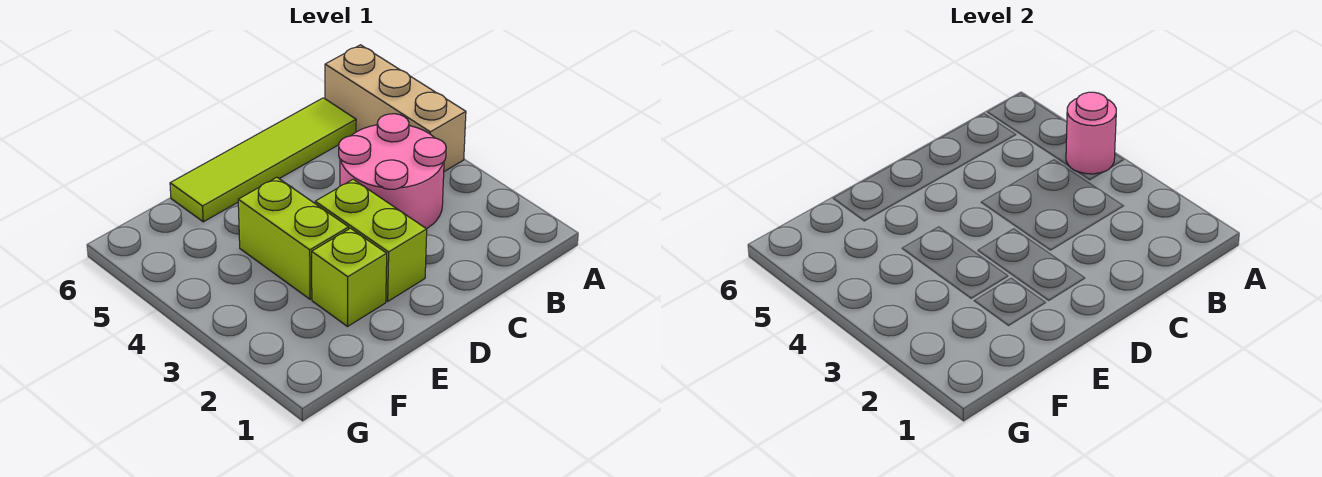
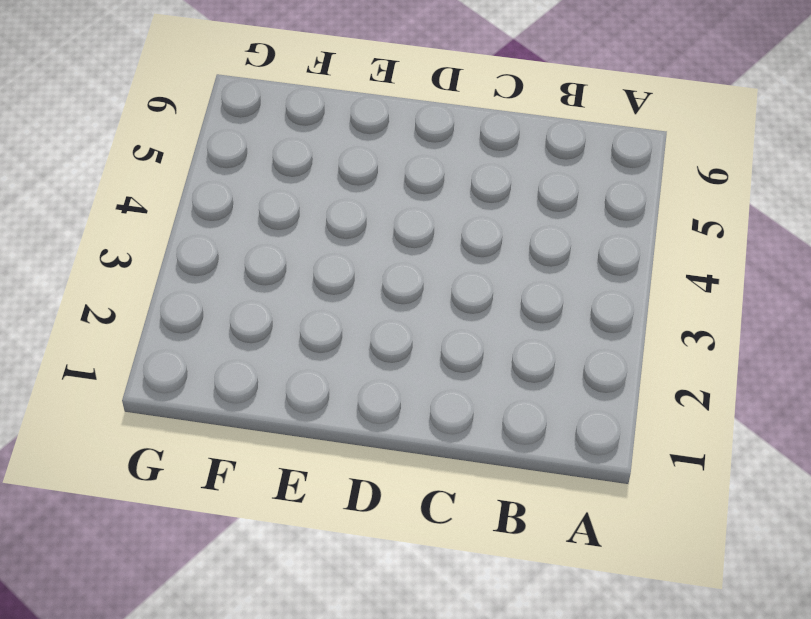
none -> tan 1x3 brick [325,45,466,171]
none -> pink 2x2 round brick [339,114,446,229]

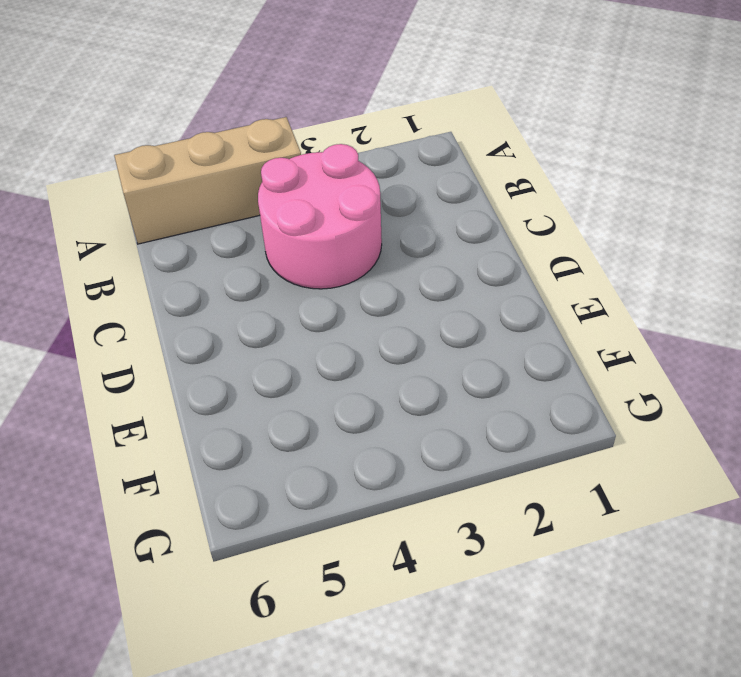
none -> lime 1x4 tile [170,98,356,222]
none -> lime 1x2 brick [315,179,427,301]

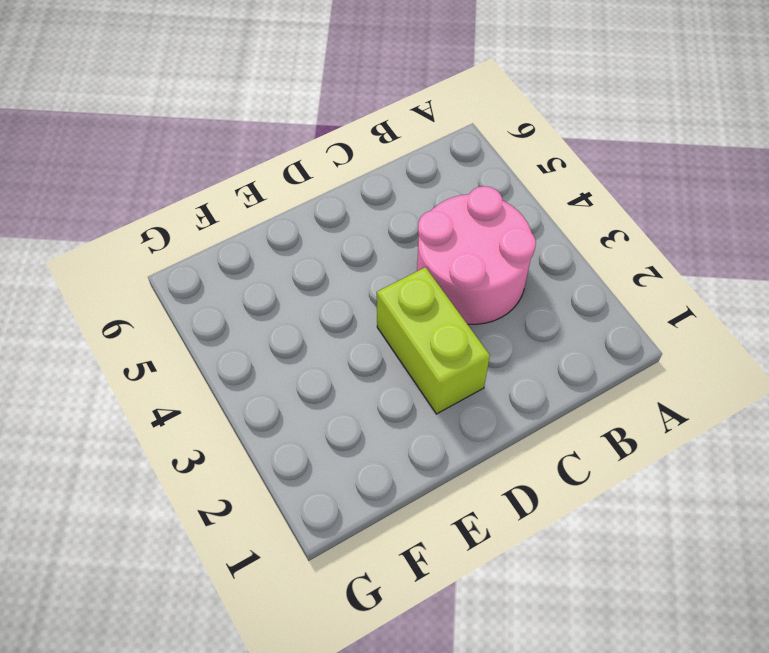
none -> tan 1x3 brick [325,45,466,171]
none -> lime 1x4 tile [170,98,356,222]

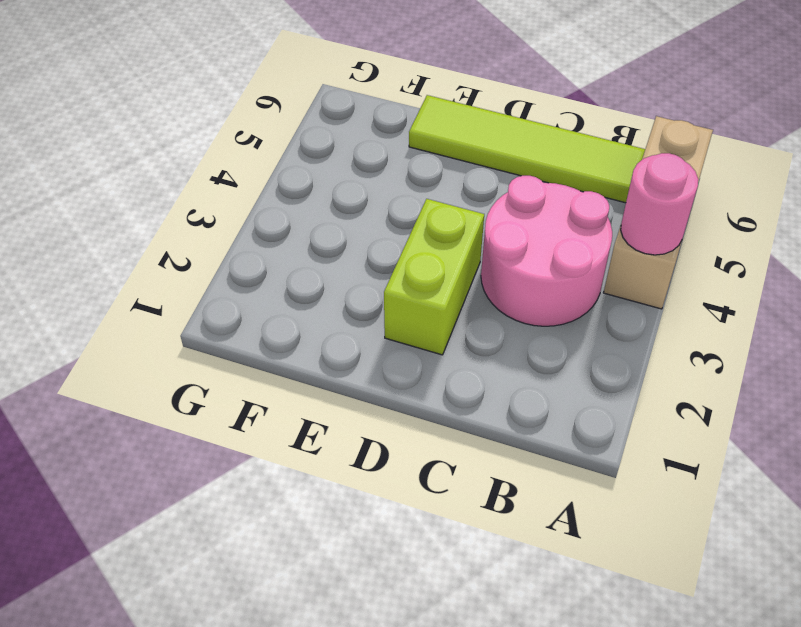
none -> lime 1x1 brick [312,228,387,326]
none -> lime 1x2 brick [238,177,349,299]

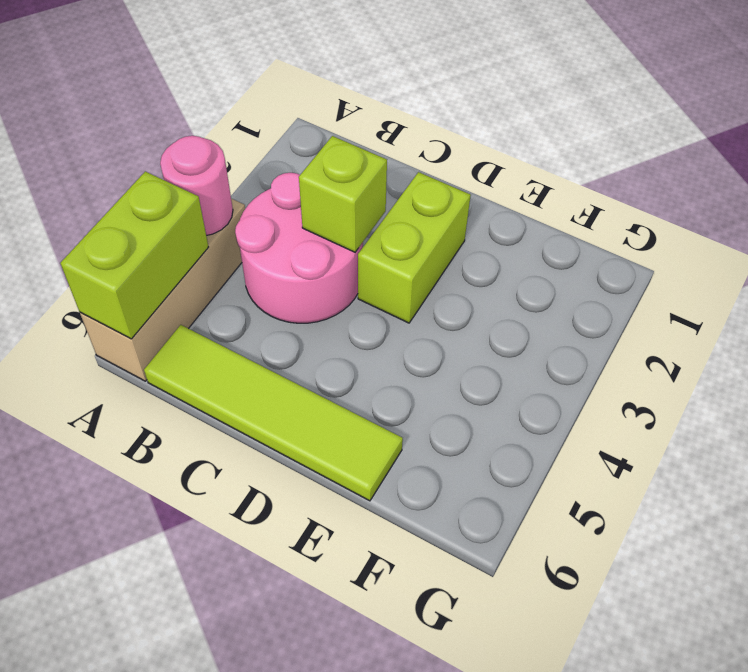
lime 1x2 brick [60,171,208,339] -> lime 1x2 brick moved to [238,177,349,299]
lime 1x1 brick [299,136,387,252] -> lime 1x1 brick moved to [312,228,387,326]

